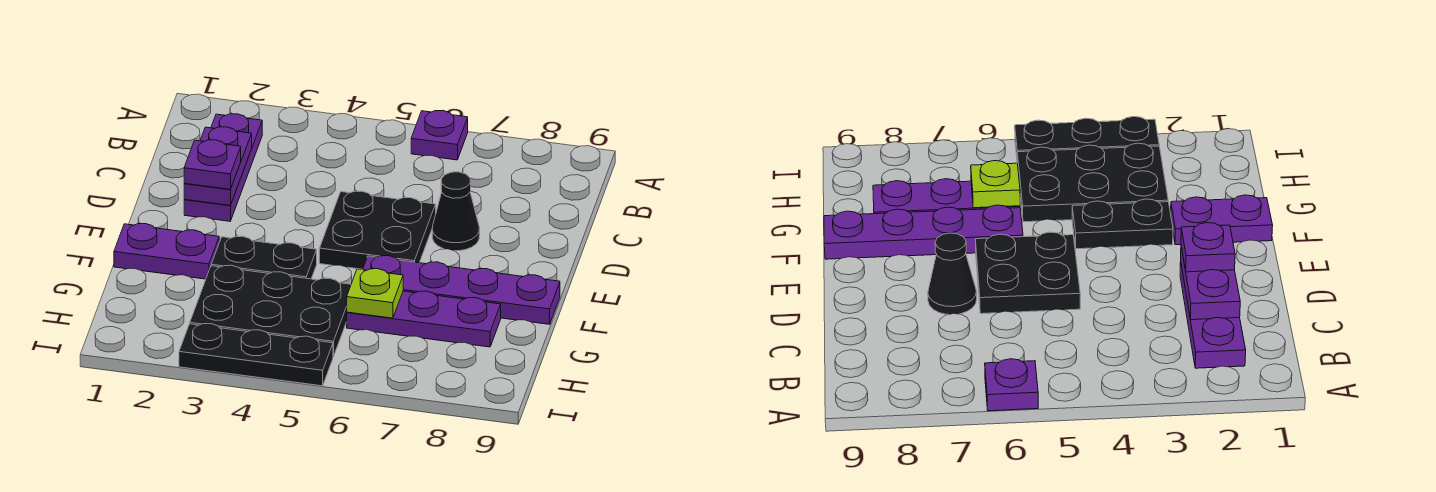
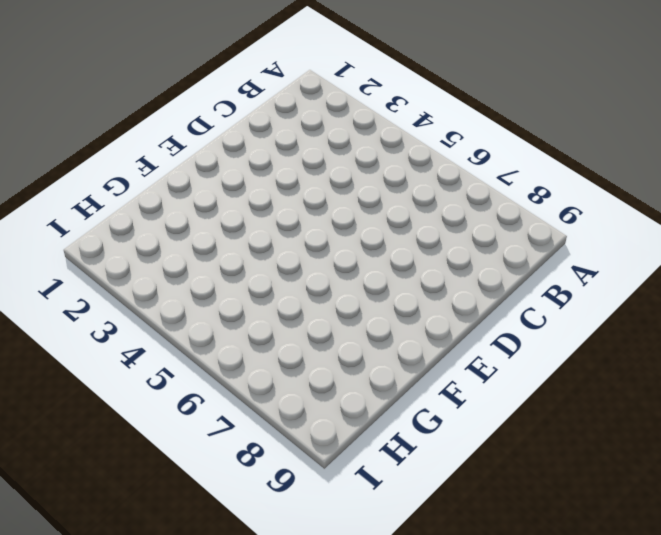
none -> purple 1x1 plate [411,111,468,160]
none -> purple 1x3 plate [184,114,262,221]
none -> black 2x2 plate [319,191,436,269]

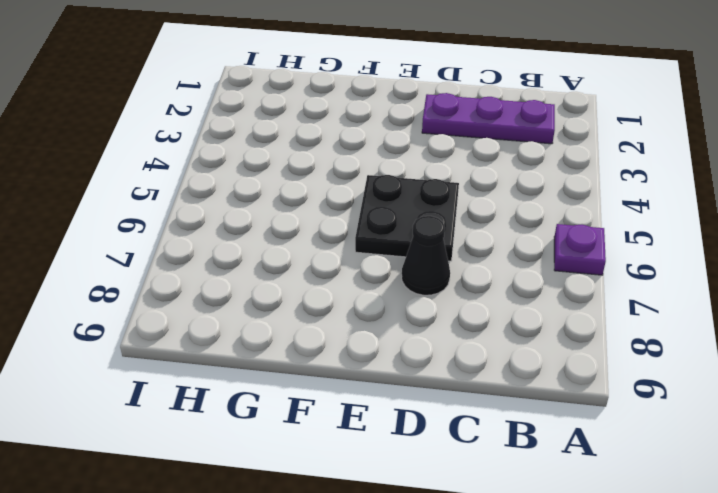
none -> purple 1x2 plate [114,224,219,279]
none -> black 1x2 plate [211,236,317,279]
none -> purple 1x4 plate [363,256,560,324]

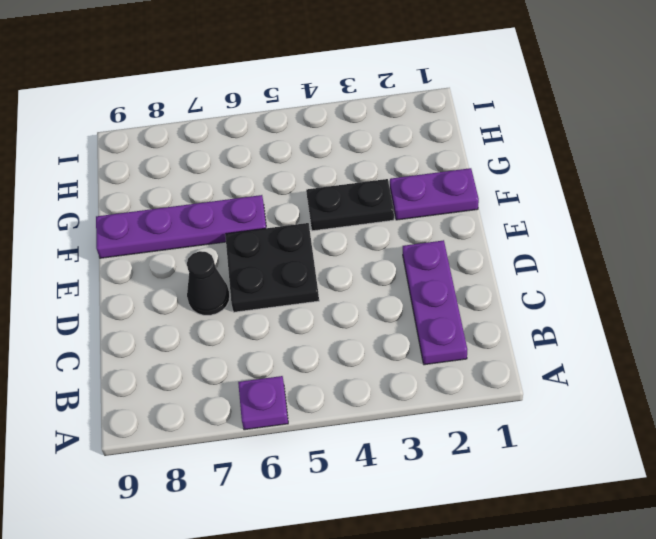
none -> black 2x3 plate [190,265,351,357]
none -> purple 1x3 plate [347,291,501,347]
none -> black 1x3 plate [179,324,333,386]

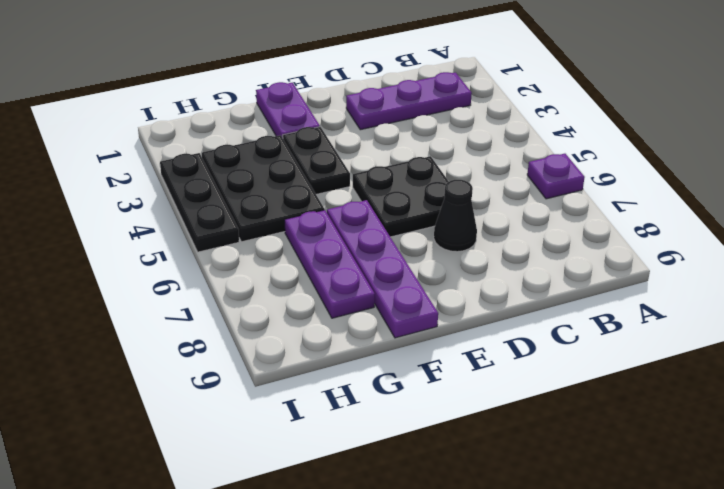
none -> purple 1x2 plate [184,127,252,206]
none -> lime 1x1 plate [347,269,403,318]
none -> purple 1x1 plate [184,140,241,190]

